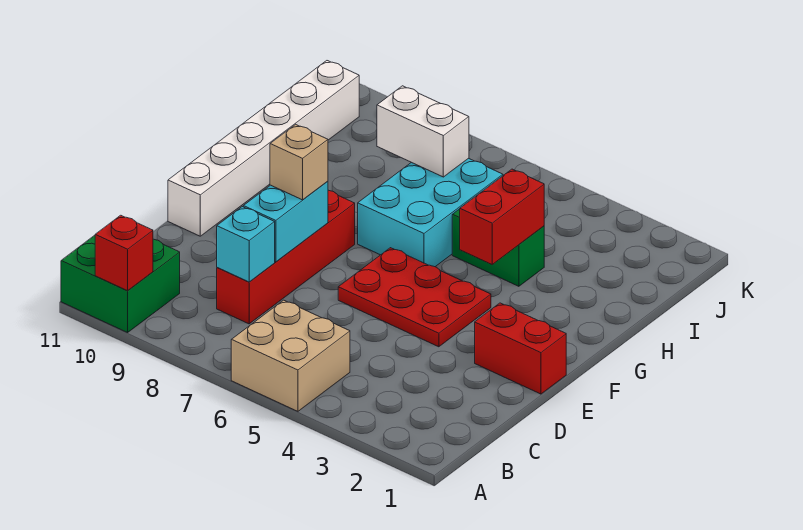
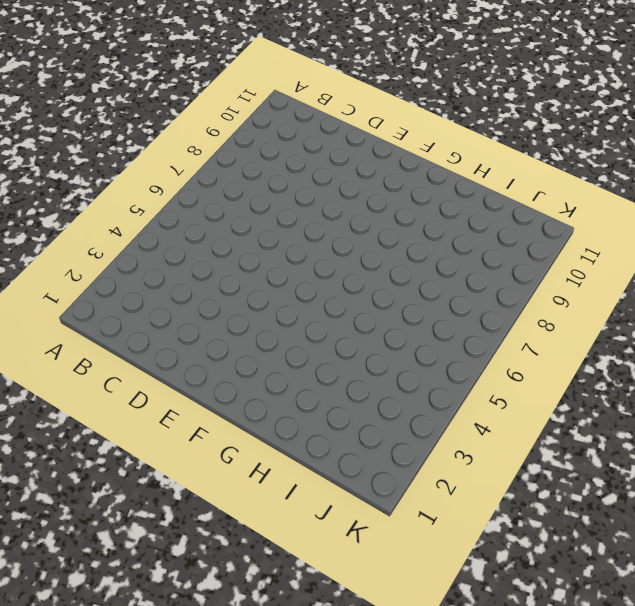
none -> tan 2x2 brick [231,300,350,411]
none -> green 2x2 brick [61,235,180,333]
none -> red 1x4 brick [217,190,355,324]

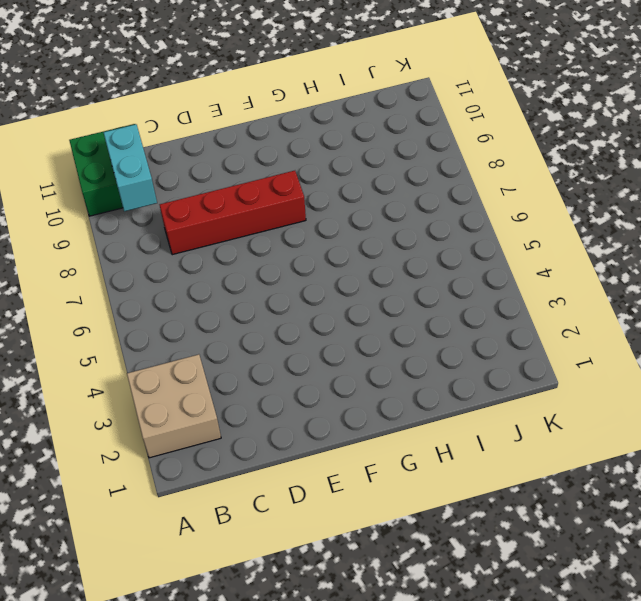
tan 2x2 brick [127,354,221,458] -> tan 2x2 brick moved to [231,300,350,411]
cyan 1x2 brick [103,124,157,211] -> cyan 1x2 brick turned to [243,181,328,262]
none -> red 1x2 brick [475,303,566,394]
none -> red 2x3 plate [338,248,491,347]
none -> white 1x6 brick [168,61,359,236]

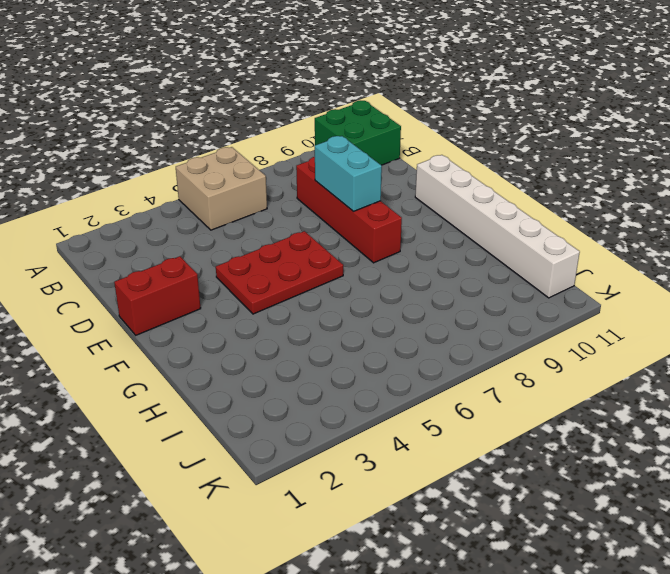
none -> cyan 2x3 brick [358,158,503,267]
none -> green 1x2 brick [452,209,544,286]
none -> red 1x1 brick [95,215,153,291]

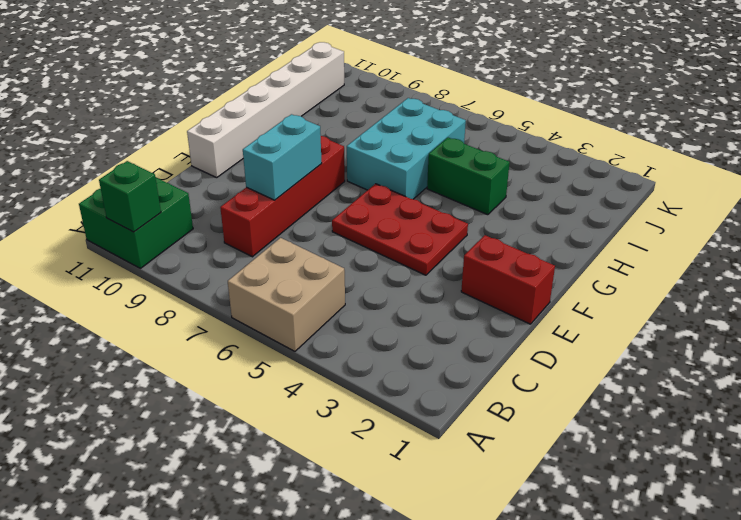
green 1x1 brick [99,161,161,232] -> red 1x1 brick [95,215,153,291]
none -> cyan 1x1 brick [217,207,275,282]
none -> red 1x2 brick [460,169,544,264]
none -> white 1x2 brick [377,86,469,177]

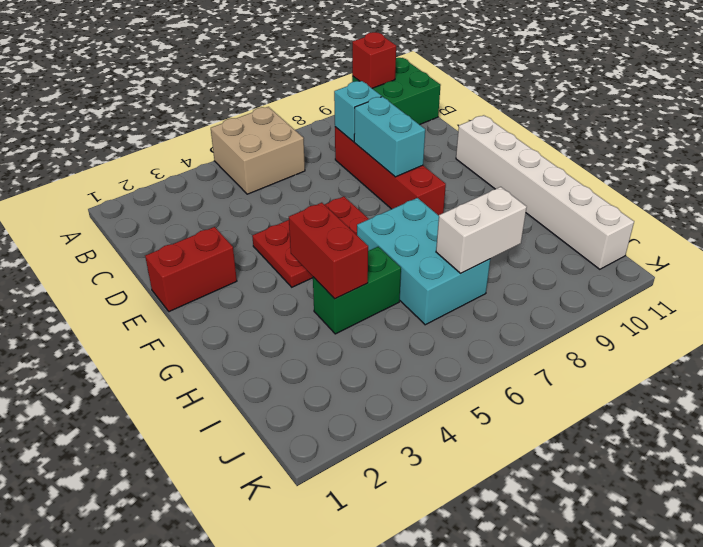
none -> tan 1x1 brick [270,124,328,200]

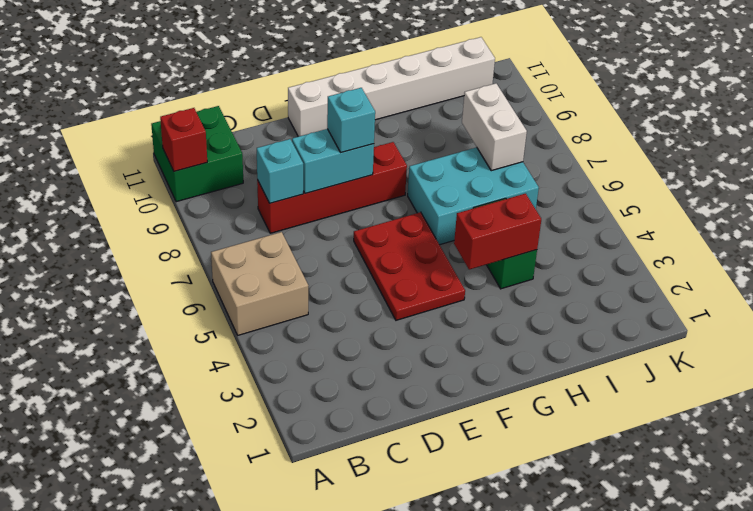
cyan 1x1 brick [327,88,375,152] -> tan 1x1 brick [270,124,328,200]
none -> red 1x2 brick [475,303,566,394]

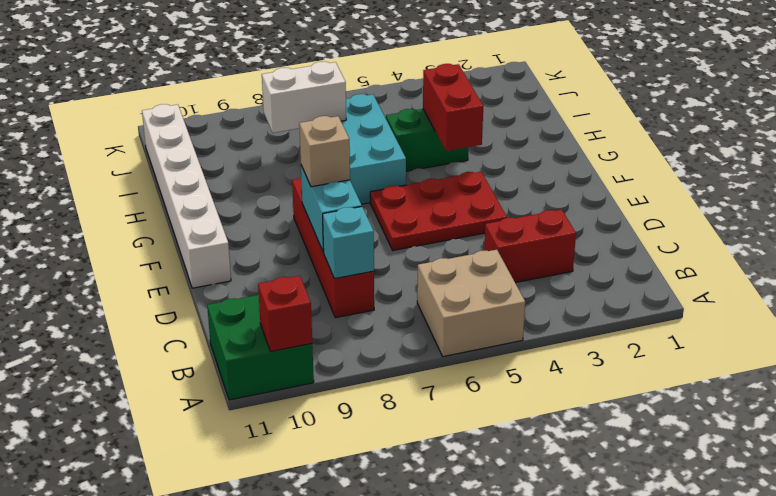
red 1x2 brick [484,209,576,283] -> red 1x2 brick moved to [475,303,566,394]

